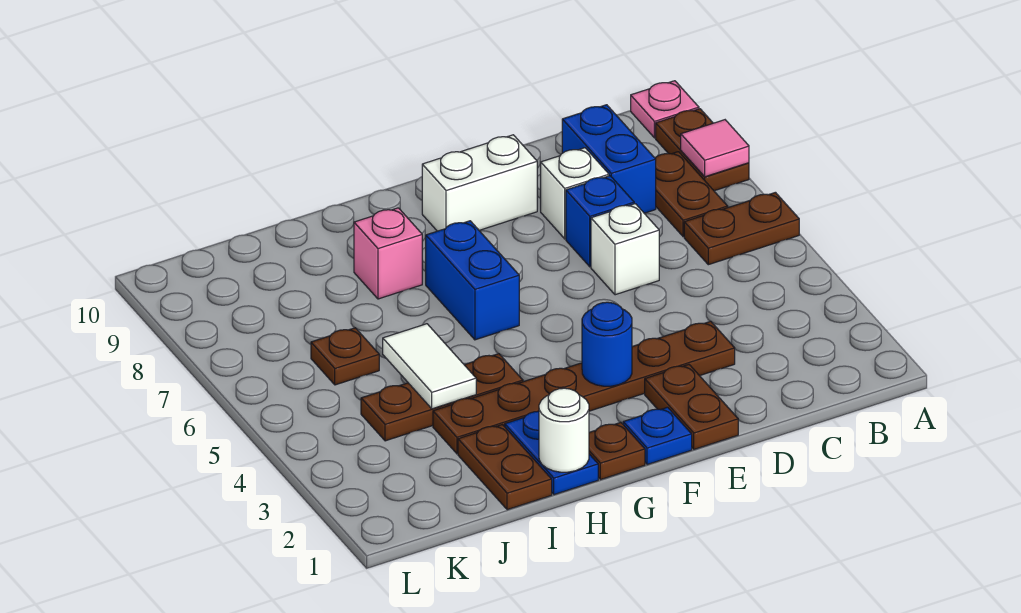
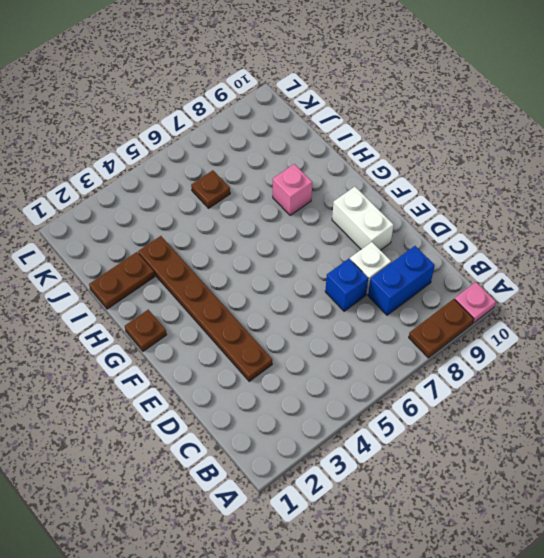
none -> brown 1x2 plate [684,192,799,265]
none -> brown 1x2 plate [655,152,728,237]
none -> white 1x1 brick [591,204,659,295]

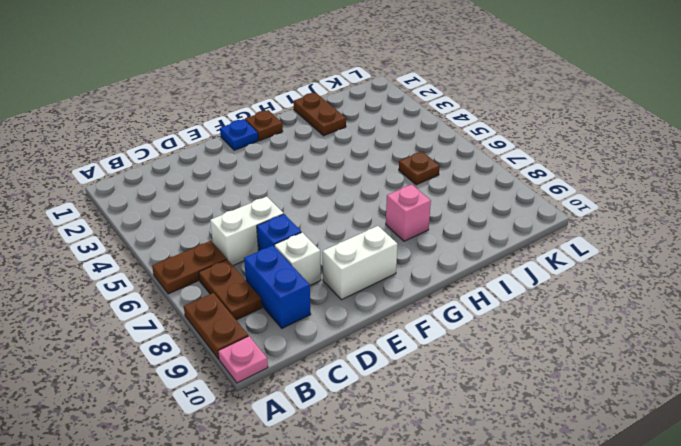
white 1x2 brick [210,197,283,265] -> white 1x1 brick [591,204,659,295]
none -> brown 1x6 plate [433,321,735,454]
none -> brown 1x2 plate [645,365,738,449]
none -> blue 1x2 brick [426,221,519,340]

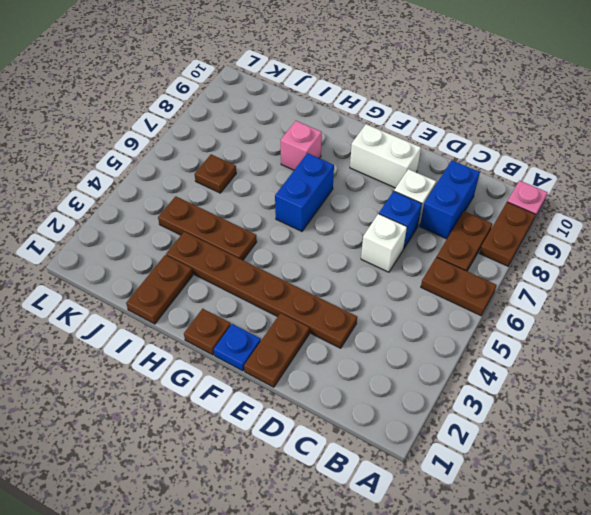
none -> blue 1x2 plate [505,411,598,495]
none -> pink 1x1 tile [681,120,749,177]
none -> blue 1x1 round brick [582,302,632,386]

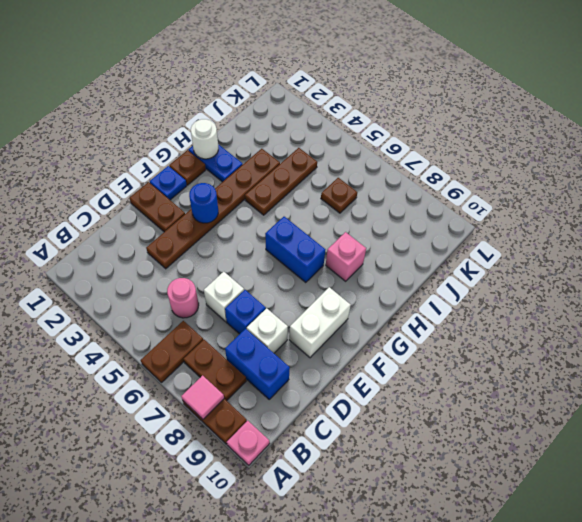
pink 1x1 round brick [167,278,199,318] -> none
none -> brown 1x2 plate [458,425,552,510]
none -> white 1x2 tile [383,324,476,409]

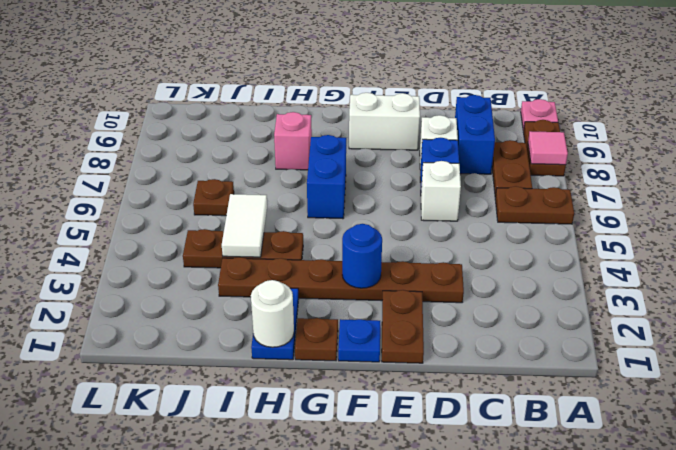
none -> brown 1x2 plate [458,425,552,510]

